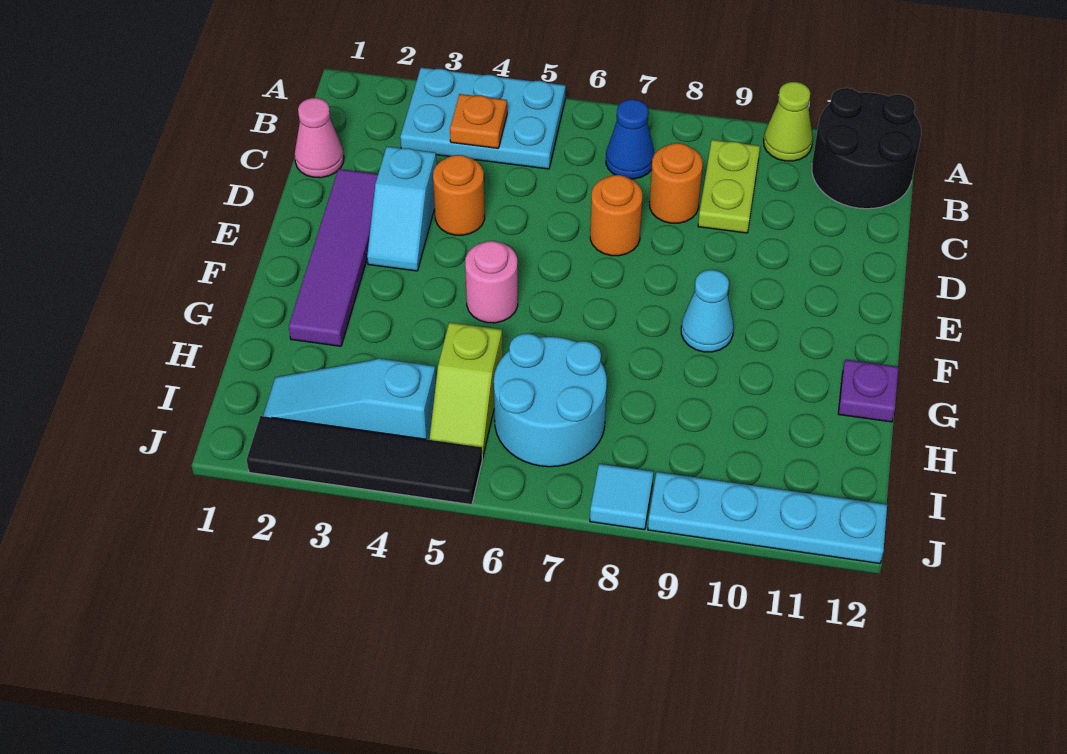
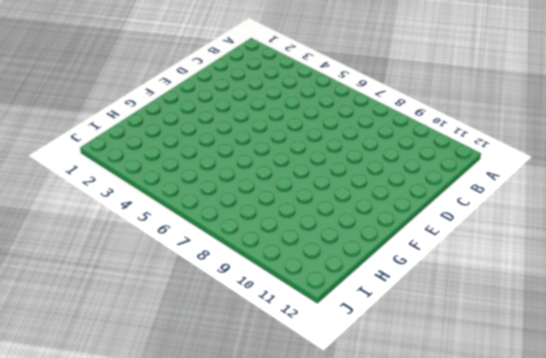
none -> cyan 2x3 plate [400,68,566,169]
none -> lime 1x1 cone [764,82,813,161]
none -> black 2x2 round brick [812,88,921,209]

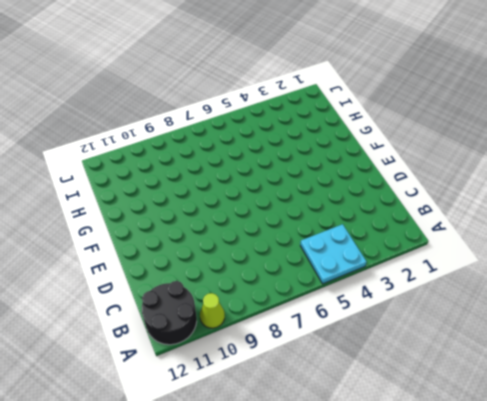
cyan 2x2 plate [300,224,367,284] -> cyan 2x3 plate [400,68,566,169]
none -> blue 1x1 cone [606,99,654,179]
none -> lime 1x2 plate [698,140,760,233]
none -> pink 1x1 cone [295,98,344,178]

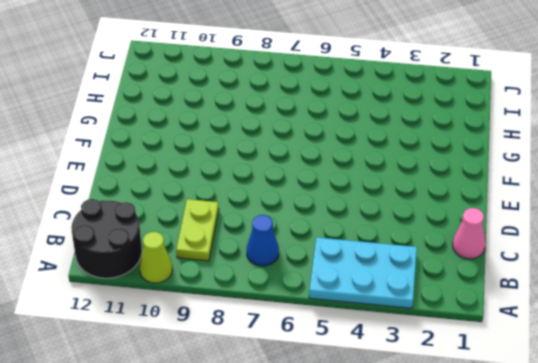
none -> orange 1x1 round brick [650,143,703,223]
none -> purple 1x4 tile [289,169,378,346]
none -> cyan 1x2 slope [367,146,437,271]

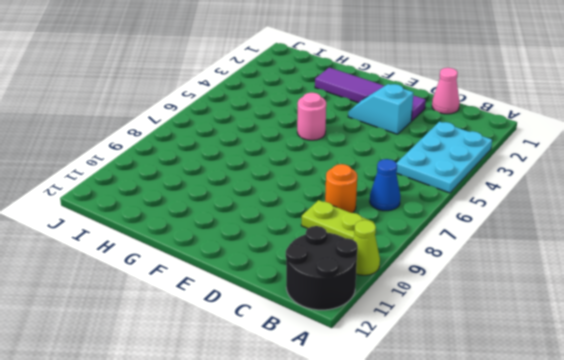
none -> orange 1x1 round brick [433,155,485,235]
none -> orange 1x1 round brick [590,175,642,256]
none -> cyan 1x1 cone [681,270,734,352]

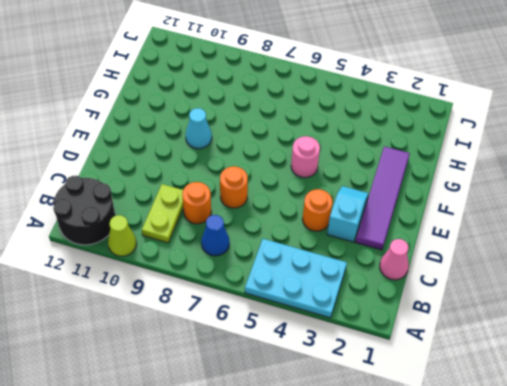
none -> purple 1x1 plate [838,360,898,422]
none -> lime 1x2 slope [429,322,503,458]
none -> cyan 2x2 round brick [494,334,607,467]

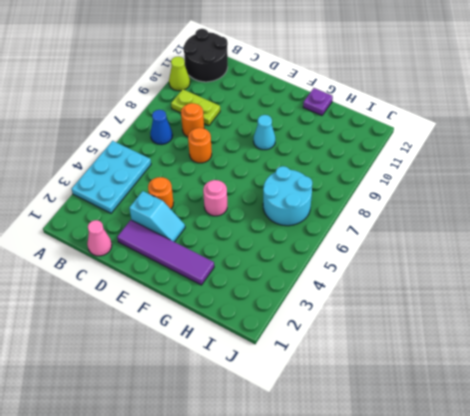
none -> lime 1x2 slope [429,322,503,458]
none -> cyan 1x3 slope [263,359,436,440]
none -> black 1x4 tile [247,416,482,505]

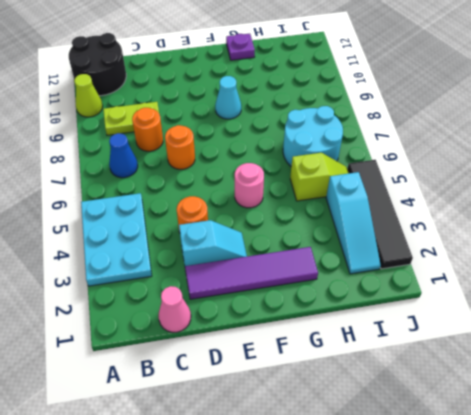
none -> cyan 1x1 tile [590,464,653,530]
none -> cyan 1x4 plate [648,472,887,564]
none -> orange 1x1 plate [450,94,507,148]

